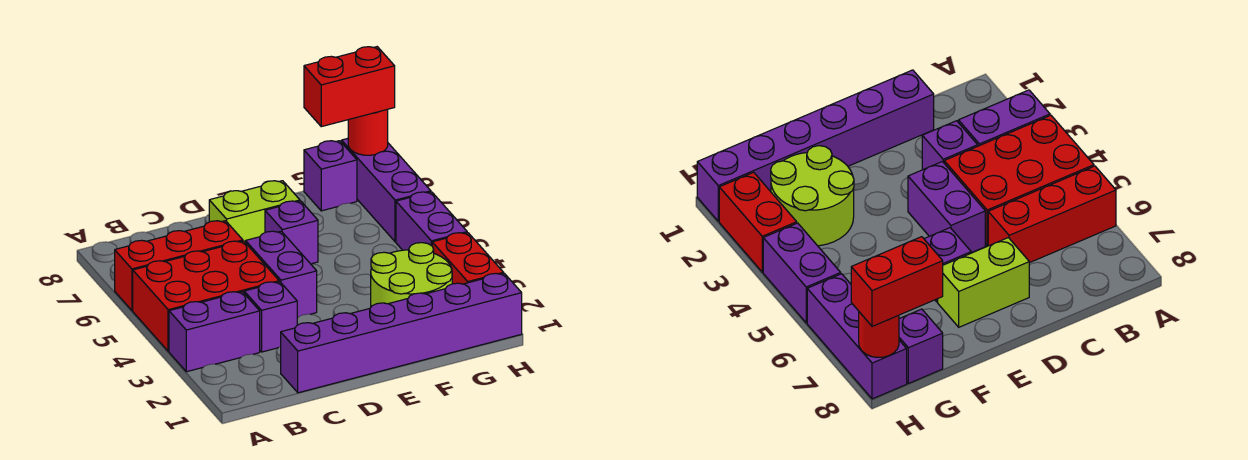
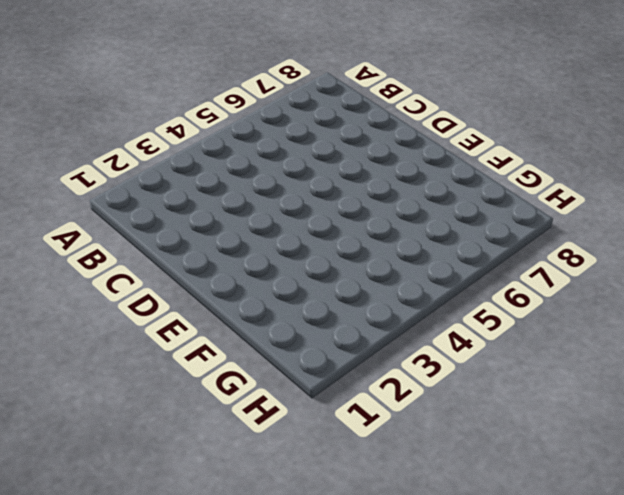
none -> purple 1x2 brick [169,292,260,372]
none -> red 2x3 brick [133,241,279,351]
none -> red 1x3 brick [115,221,243,311]

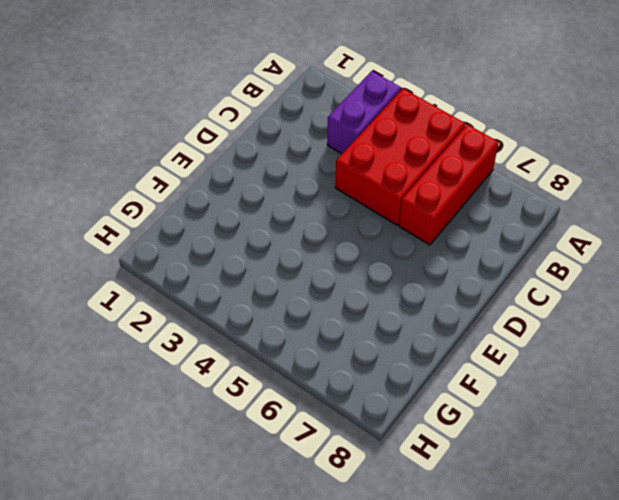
none -> purple 1x6 brick [281,273,522,393]
none -> purple 1x1 brick [244,282,297,352]
none -> purple 1x2 brick [246,231,317,318]

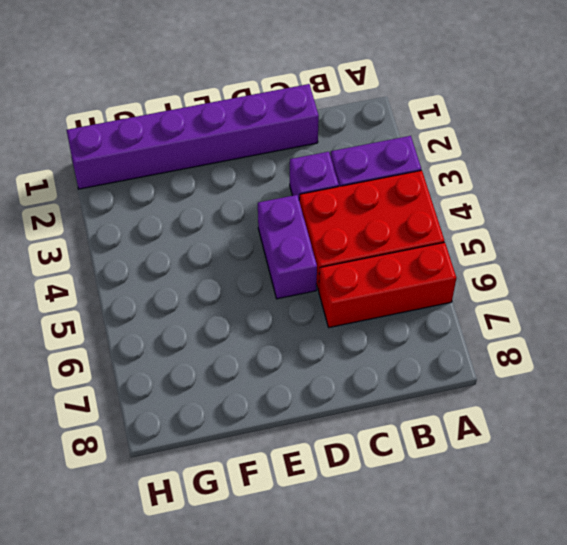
none -> lime 1x2 brick [209,181,300,243]
none -> purple 1x1 brick [265,201,318,264]
none -> lime 2x2 round brick [371,243,452,307]

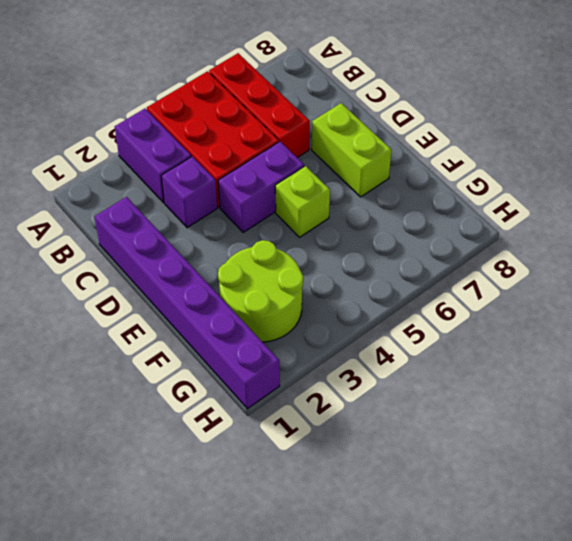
lime 1x1 brick [275,166,330,237] -> none
none -> purple 1x1 brick [265,201,318,264]
none -> purple 1x1 brick [304,141,357,211]
none -> red 1x2 brick [432,233,504,284]

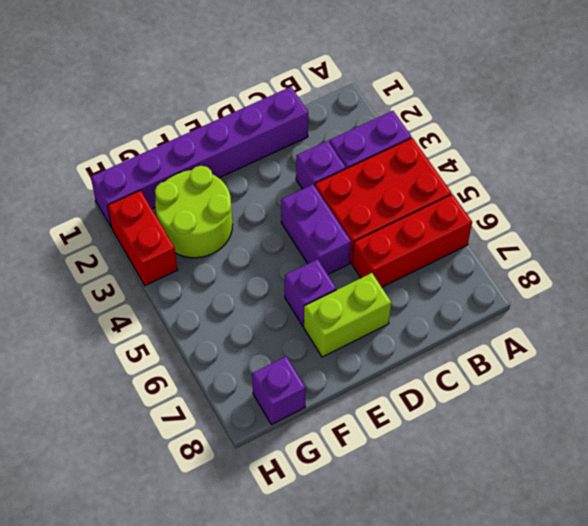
none -> purple 1x2 brick [396,192,467,250]
none -> purple 1x3 brick [342,138,431,242]
none -> red 1x1 round brick [348,109,388,155]

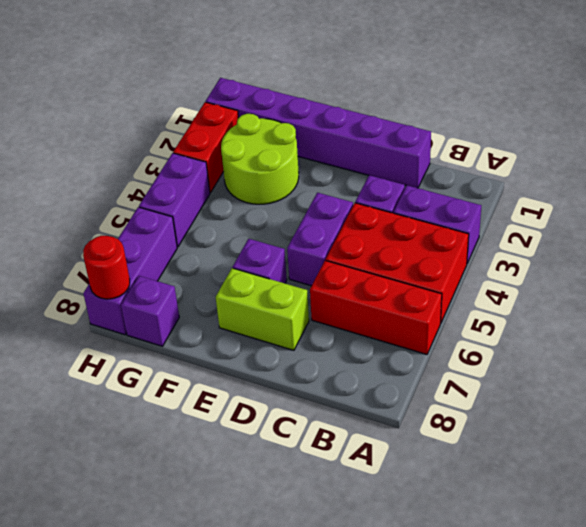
none -> red 1x2 brick [304,47,395,127]

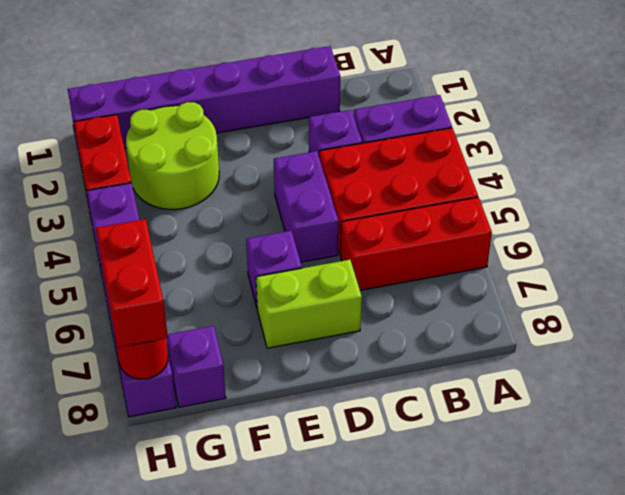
red 1x2 brick [96,219,168,348] -> red 1x2 brick turned to [304,47,395,127]

